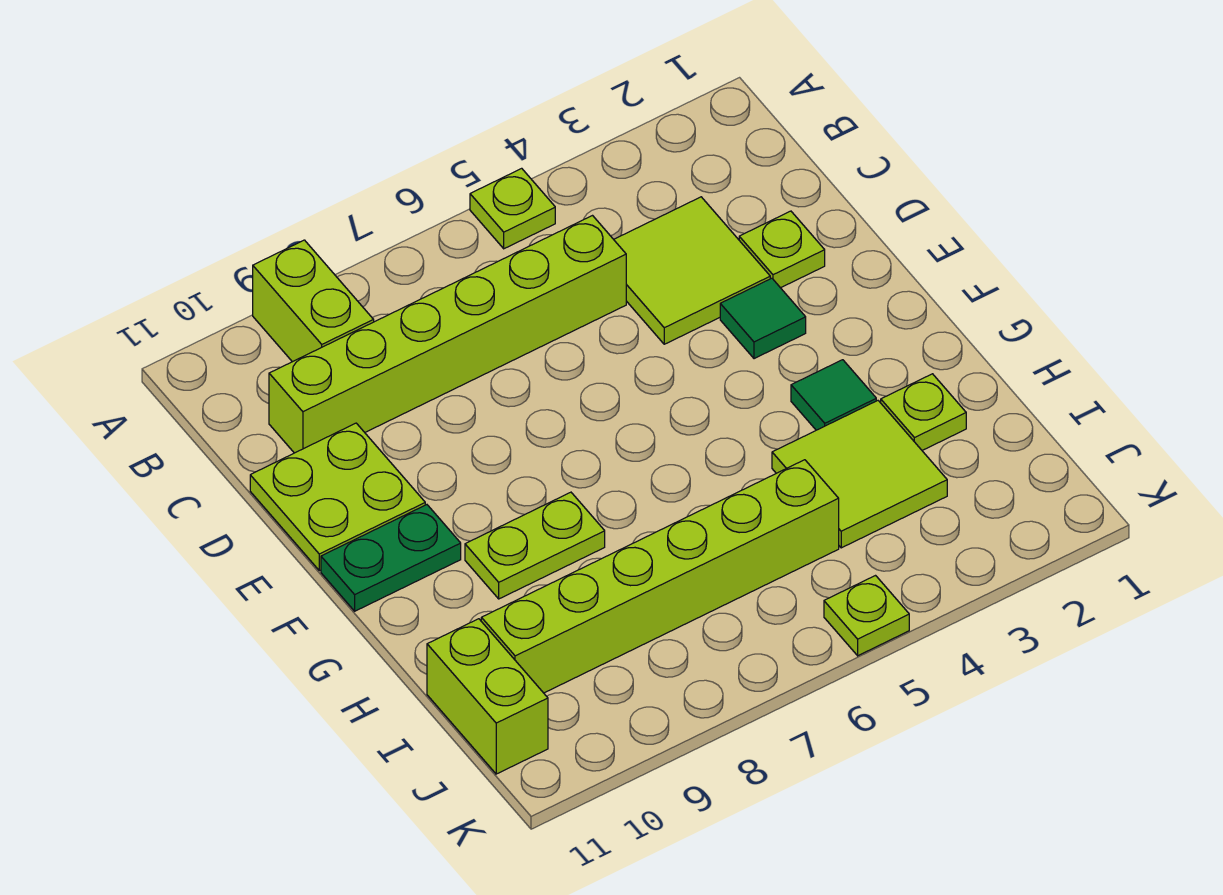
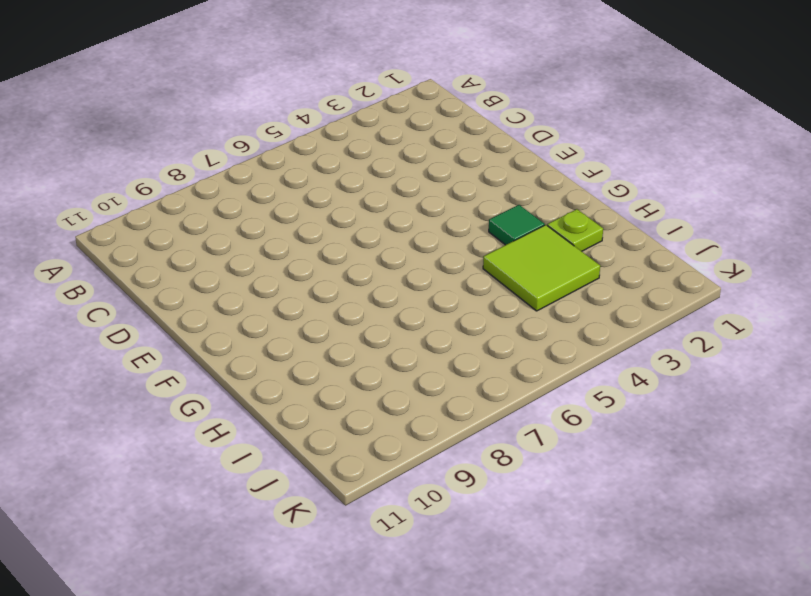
none -> lime 1x1 plate [470,168,555,249]
none -> lime 1x2 brick [253,240,374,362]
none -> lime 2x2 tile [614,197,770,344]

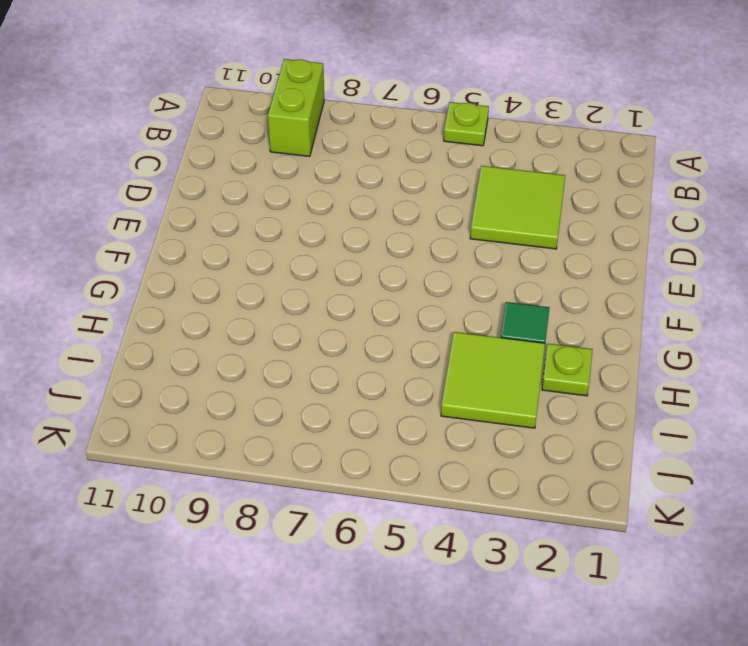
none -> lime 1x6 brick [269,216,626,453]
none -> lime 1x1 plate [739,211,825,288]
none -> lime 2x2 plate [250,423,425,571]

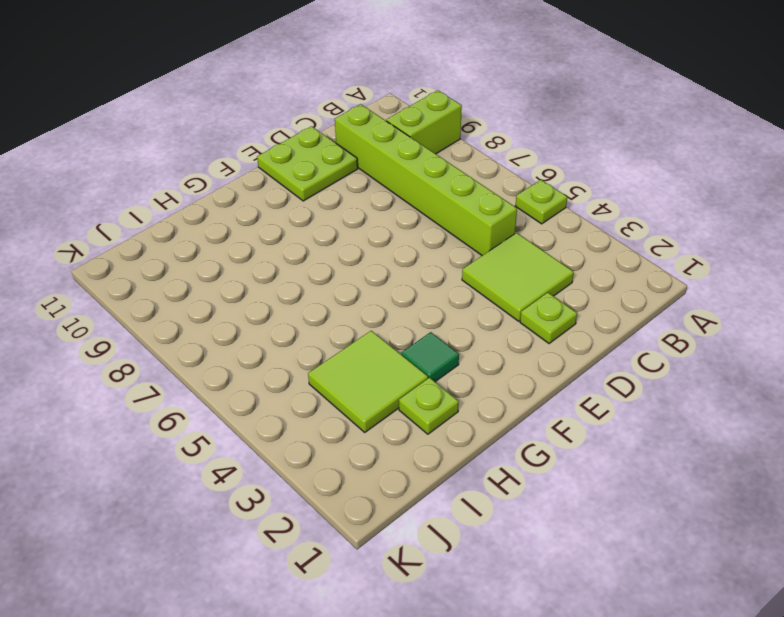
none -> green 1x1 tile [720,278,806,359]
none -> green 1x2 plate [321,505,461,611]
none -> lime 1x2 plate [465,492,605,599]

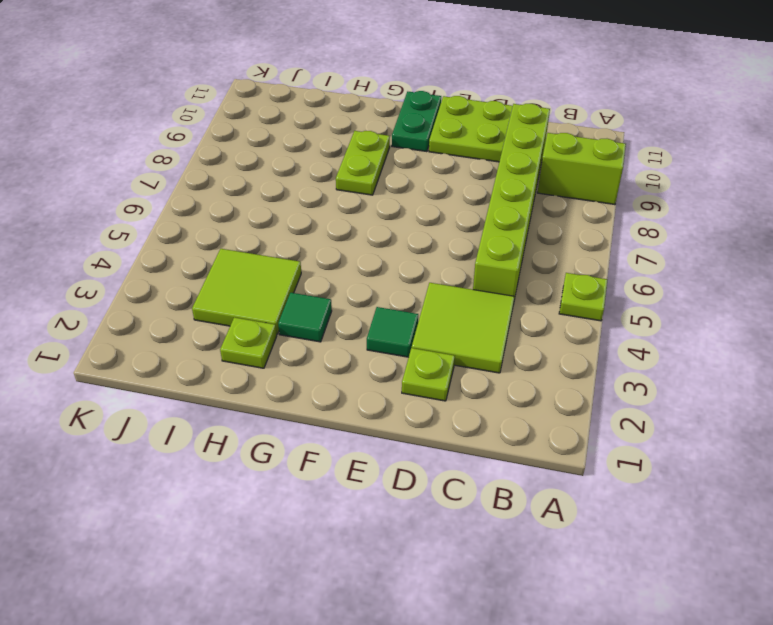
none -> lime 1x6 brick [481,460,839,693]
none -> lime 1x2 brick [427,619,548,774]
none -> lime 1x1 plate [824,576,909,656]

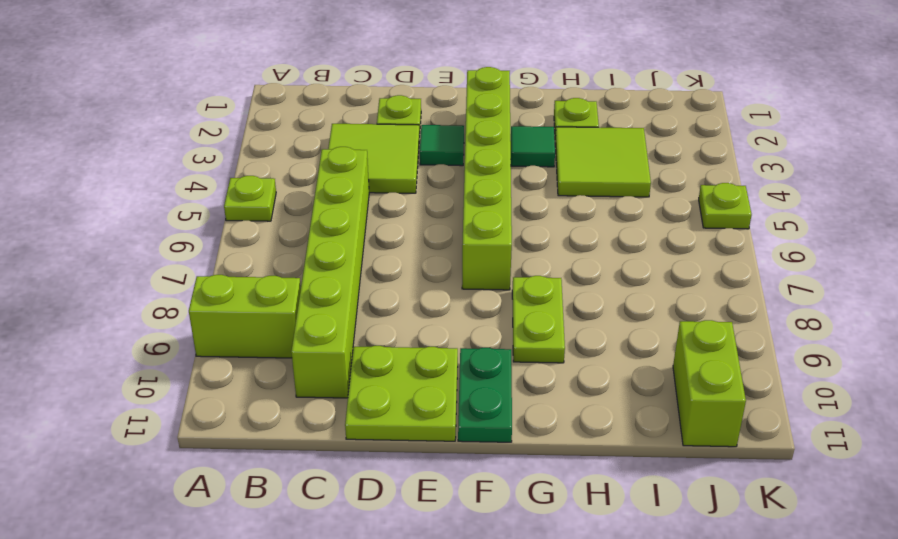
lime 1x6 brick [462,67,512,290] -> lime 1x6 brick moved to [481,460,839,693]
lime 1x2 brick [673,320,746,447] -> lime 1x2 brick turned to [427,619,548,774]

